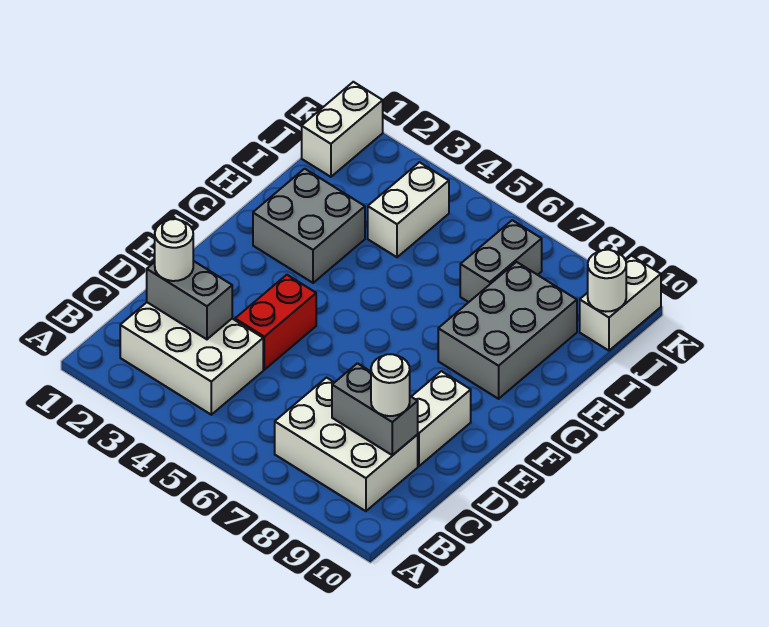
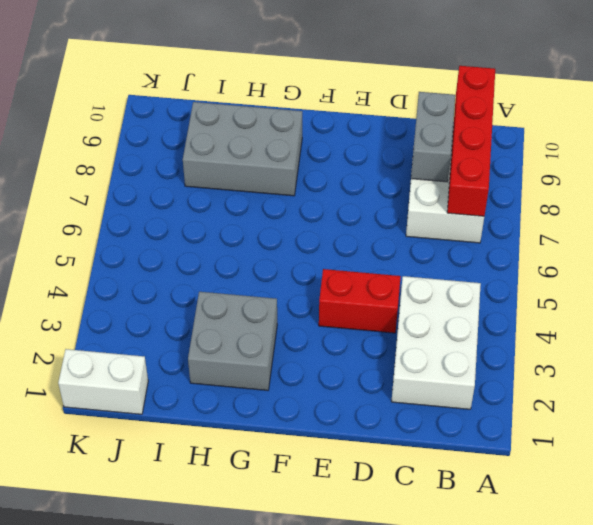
red 1x4 brick [447,66,495,216] -> none
none -> white 1x2 brick [411,371,471,466]
none -> white 1x2 brick [368,162,449,257]
none -> grey 1x2 brick [460,220,542,302]

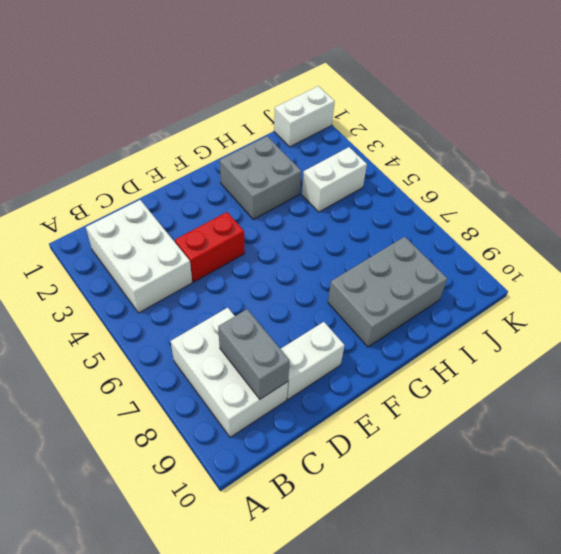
none -> grey 1x2 brick [460,220,542,302]
none -> white 1x2 brick [580,256,661,351]
none -> grey 1x2 brick [147,261,232,339]

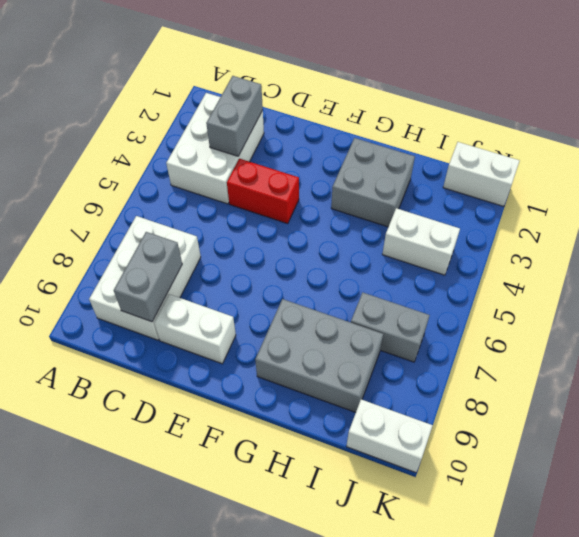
none -> white 1x1 round brick [588,250,626,312]
none -> white 1x1 round brick [155,219,193,281]
none -> white 1x1 round brick [371,354,410,416]

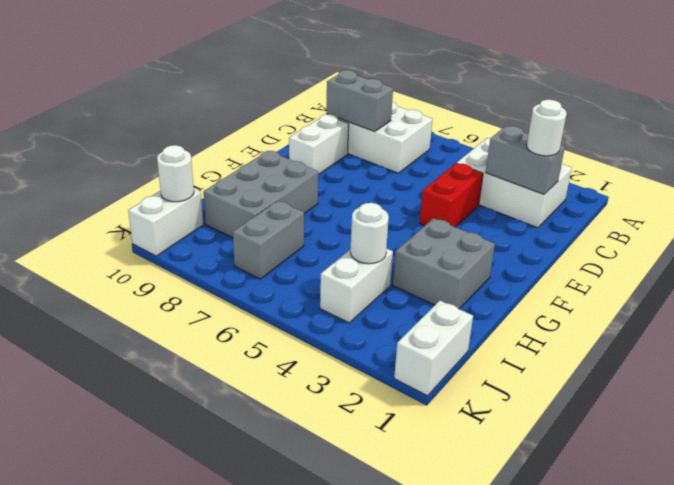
white 1x1 round brick [350,203,389,264] -> white 1x1 round brick moved to [371,354,410,416]

